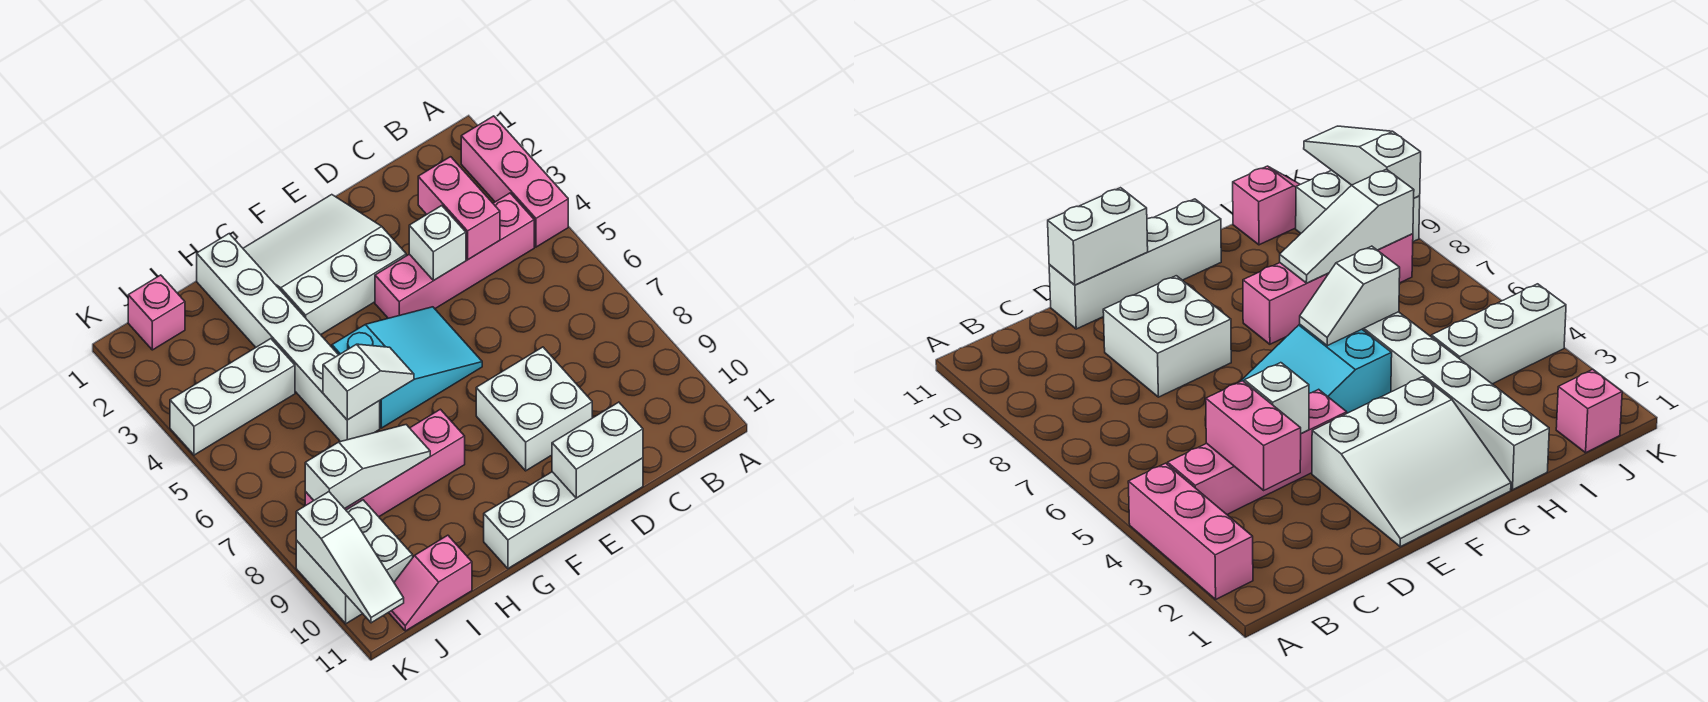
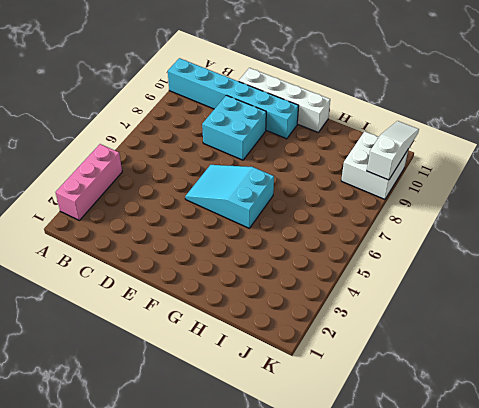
cyan 1x6 brick [168,58,299,139] -> none
cyan 2x2 brick [202,95,266,160] -> white 2x2 brick [476,347,592,471]
none -> pink 1x4 brick [375,193,534,318]
none -> white 3x3 slope [243,195,406,335]
none -> pink 1x4 brick [305,409,465,517]

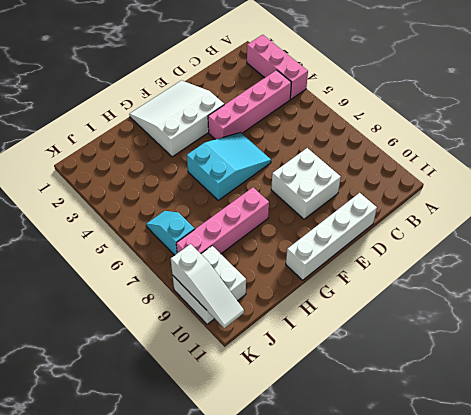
cyan 1x2 slope [146,211,195,255] -> none
none -> white 1x6 brick [197,234,380,442]
none -> white 1x3 brick [170,339,295,455]
none -> pink 1x2 slope [389,535,472,631]

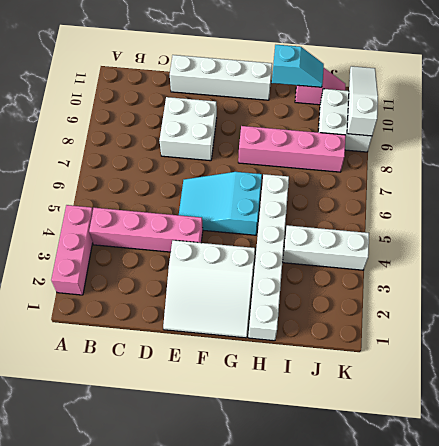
cyan 1x2 slope [272,45,324,87] -> none
none -> pink 1x1 brick [128,275,185,350]
none -> pink 1x2 brick [418,157,500,260]
none -> white 1x1 brick [409,206,466,280]

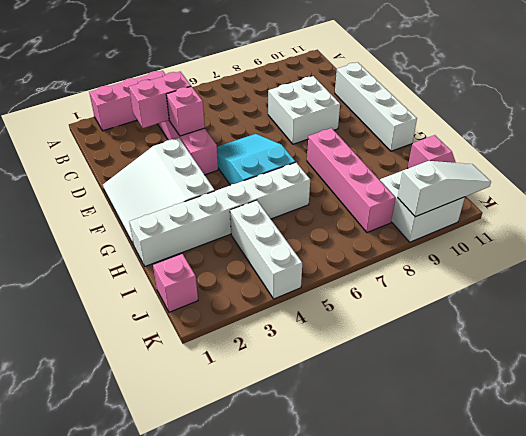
pink 1x1 brick [166,86,205,136] -> white 1x1 brick [409,206,466,280]
none -> white 1x2 brick [552,402,643,498]
none -> white 1x2 slope [323,344,414,420]
none -> white 1x3 slope [305,425,430,509]

